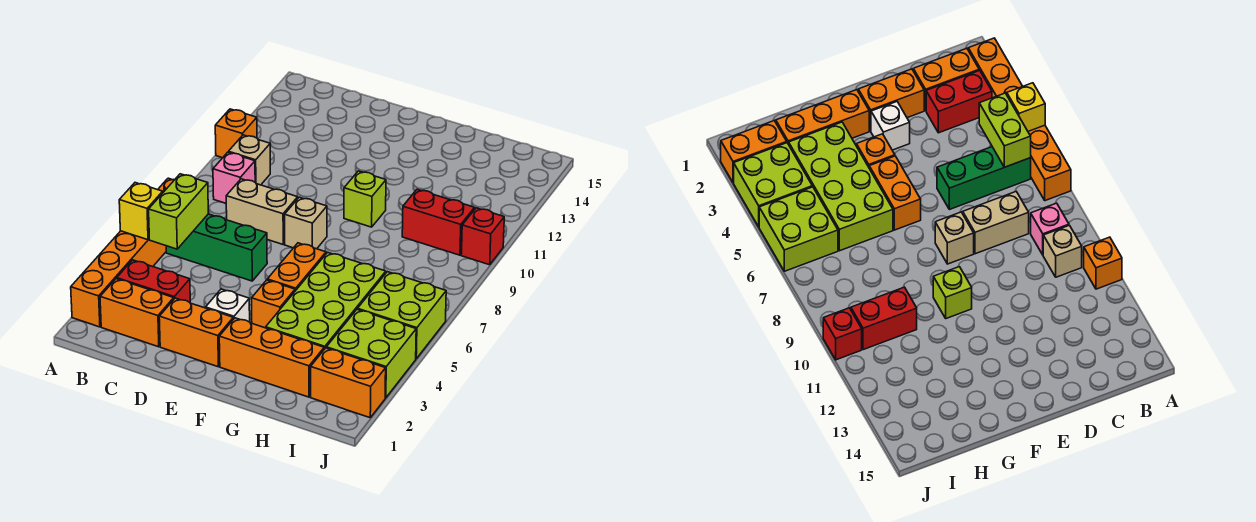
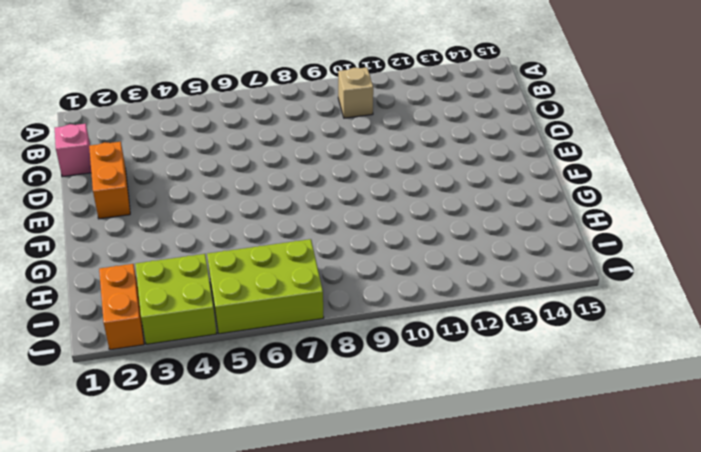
pink 1x1 brick [55,124,91,177] -> pink 1x1 brick moved to [213,152,255,203]
lime 2x3 brick [207,239,324,334] -> lime 2x2 brick [358,272,446,359]
none -> orange 1x6 brick [71,178,174,327]
none -> orange 1x1 brick [215,109,257,158]
none -> orange 1x2 brick [100,279,174,347]

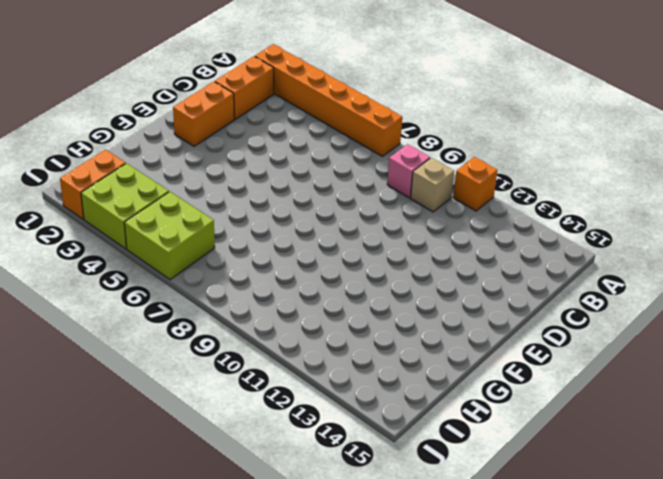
none -> red 1x2 brick [117,260,190,302]
none -> green 1x3 brick [166,214,267,281]
none -> tan 1x2 brick [226,179,298,244]

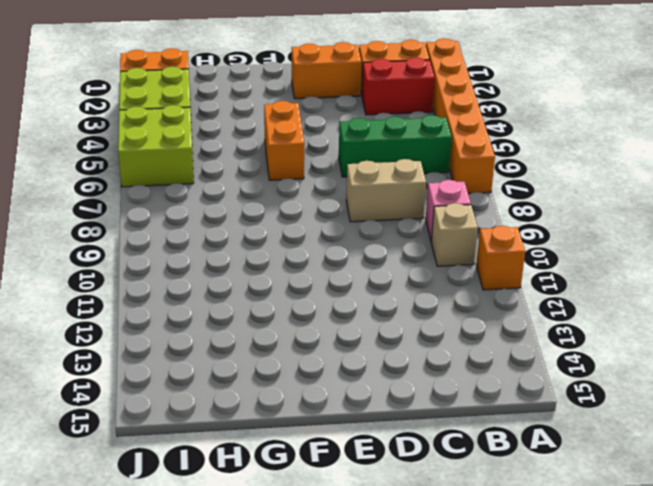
none -> white 1x1 brick [206,289,250,322]
none -> tan 1x1 brick [285,197,327,249]
none -> orange 1x3 brick [219,318,324,397]

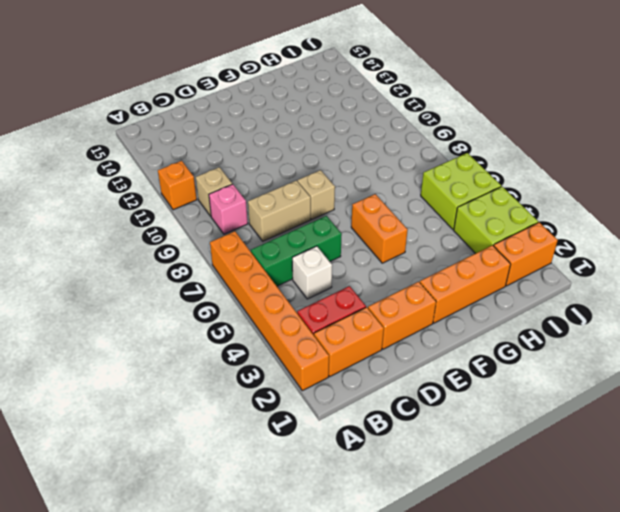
white 1x1 brick [292,246,332,299] -> white 1x1 brick moved to [206,289,250,322]
none -> orange 1x1 brick [252,280,295,328]
none -> lime 1x1 brick [344,171,386,227]
none -> lime 2x4 brick [266,252,386,349]

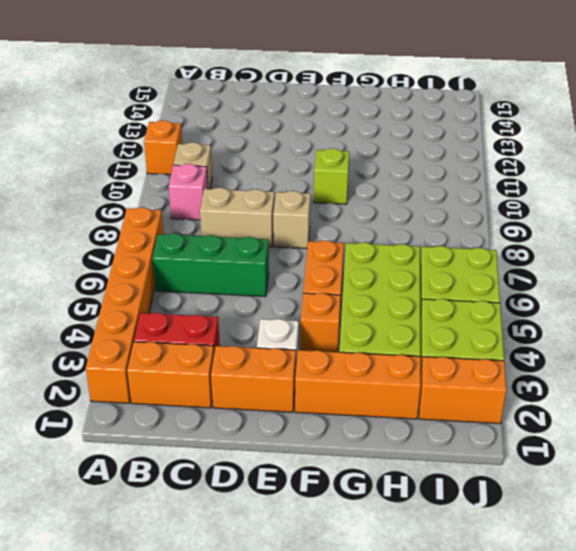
none -> red 1x2 brick [402,189,475,255]
none -> red 1x1 brick [461,208,504,265]
none -> yellow 1x1 brick [119,183,163,240]

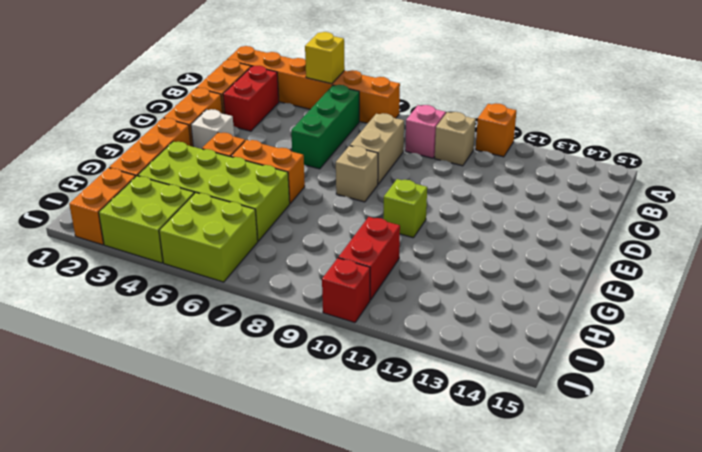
none -> lime 1x2 brick [149,174,208,249]

